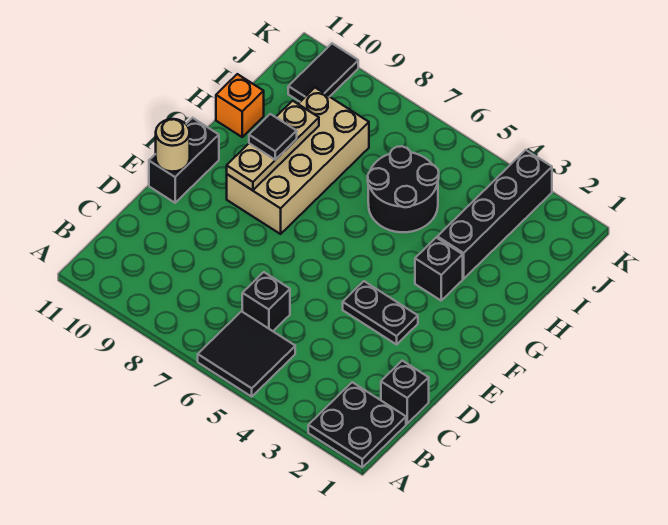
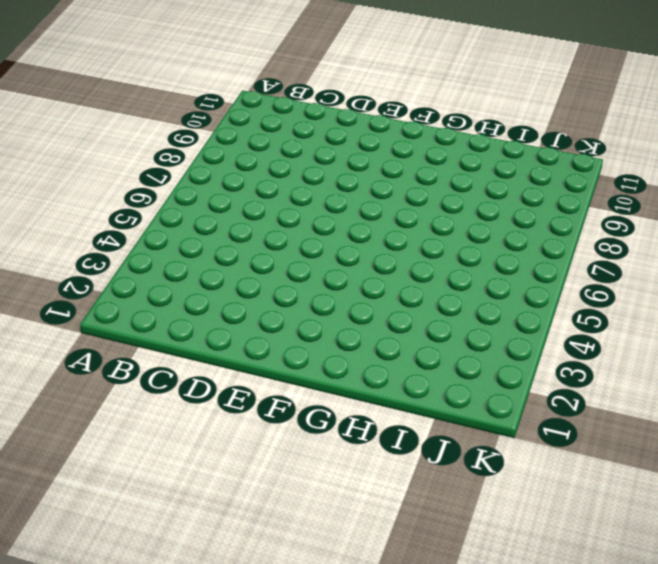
none -> black 2x2 plate [308,382,406,467]
none -> black 2x2 tile [198,311,295,397]
none -> black 1x1 brick [381,361,429,424]

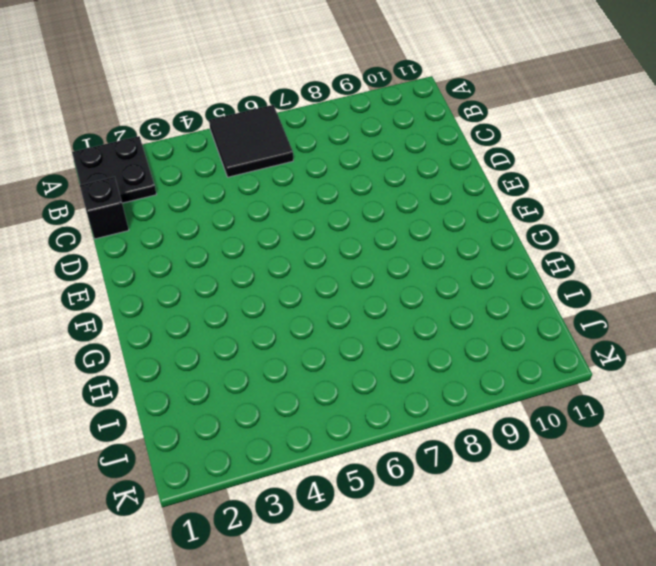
none -> black 1x1 brick [242,272,290,331]
none -> black 1x2 plate [343,281,418,344]
none -> black 1x2 brick [149,118,219,203]

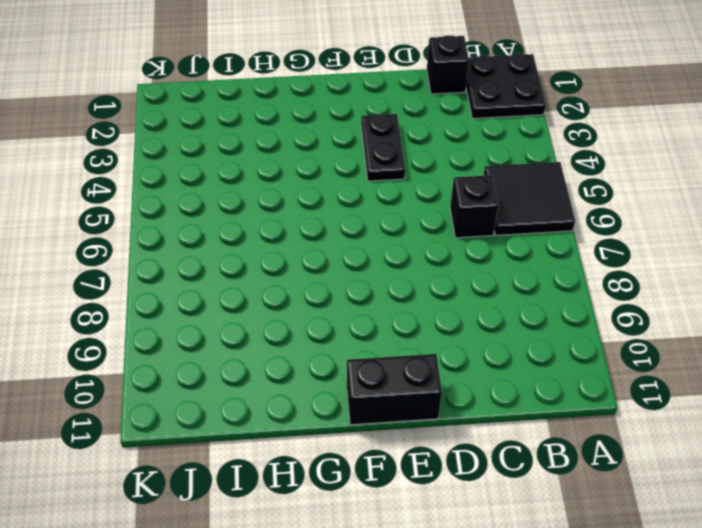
none -> tan 2x4 brick [227,88,369,234]
none -> black 1x1 brick [415,238,463,300]
none -> black 1x4 brick [437,150,552,279]

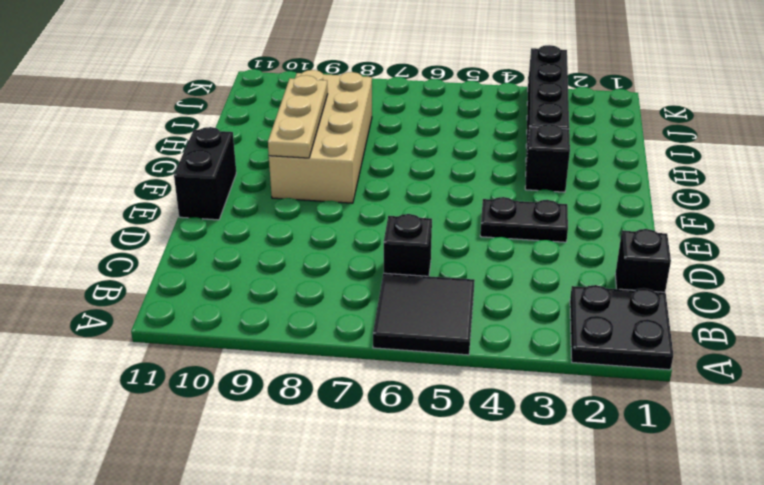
none -> black 2x2 round brick [368,146,439,232]
none -> orange 1x1 brick [216,74,264,137]
none -> black 1x2 tile [288,44,358,102]

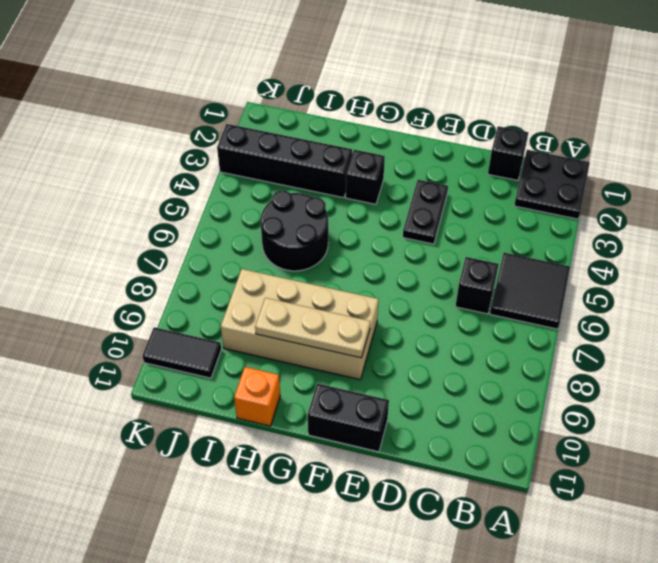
none -> tan 1x1 round brick [156,119,190,172]
none -> black 1x1 tile [249,114,297,160]

